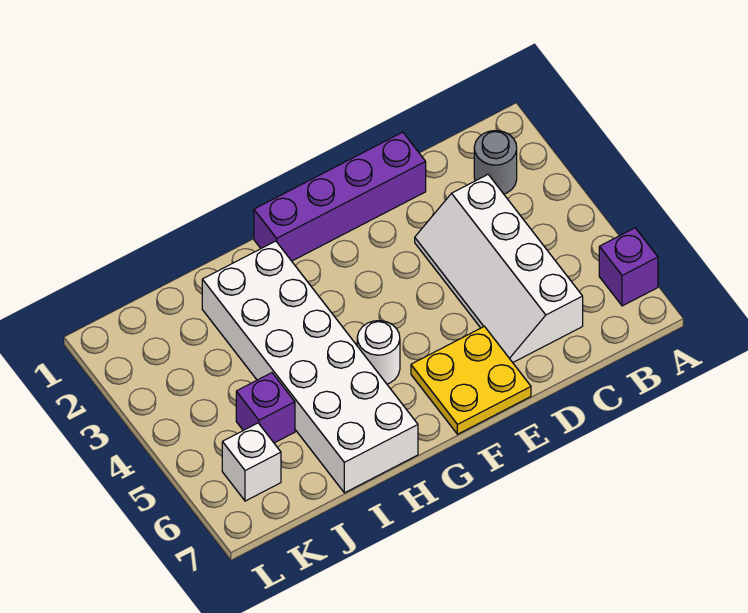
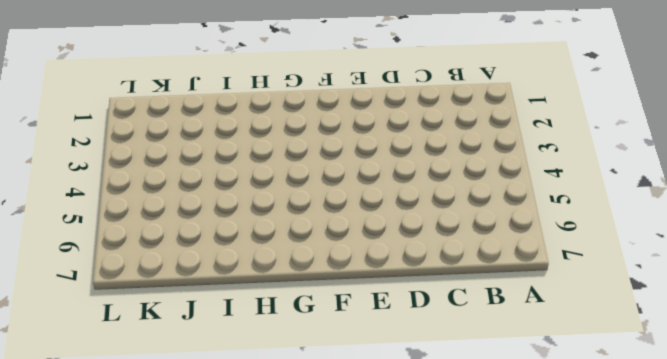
none -> purple 1x1 brick [599,228,658,306]
none -> grey 1x1 round brick [474,131,517,194]

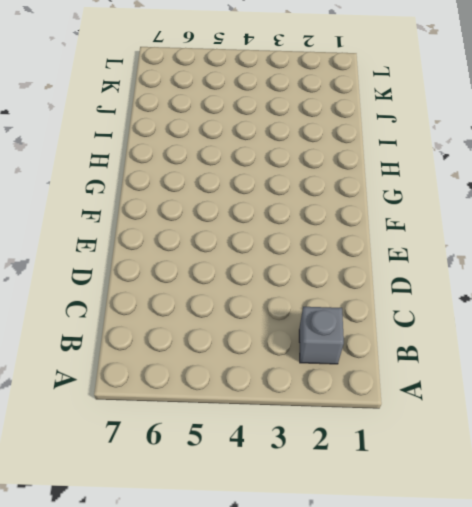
grey 1x1 brick [299,307,344,364] -> grey 1x1 round brick [474,131,517,194]
none -> purple 1x1 brick [599,228,658,306]
none -> white 2x4 slope [415,175,583,362]

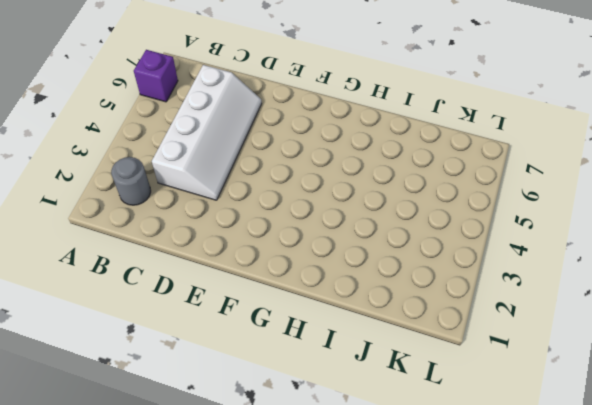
none -> purple 1x4 brick [254,132,426,261]
none -> yellow 2x2 plate [411,326,531,434]

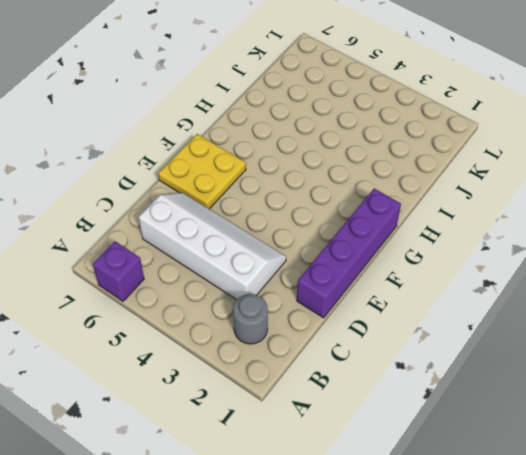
none -> white 1x1 round brick [357,321,400,384]
none -> white 2x6 brick [202,241,418,493]

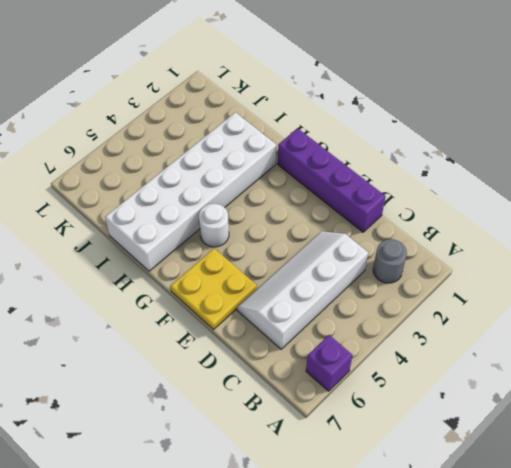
none -> purple 1x1 brick [236,373,295,443]
none -> white 1x1 brick [222,423,281,501]

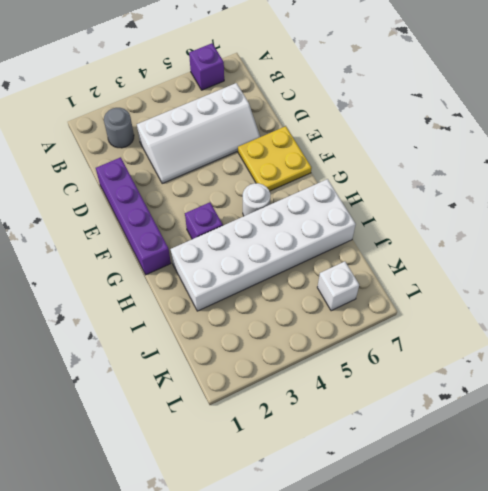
purple 1x1 brick [185,202,223,239] -> purple 1x1 brick moved to [236,373,295,443]

